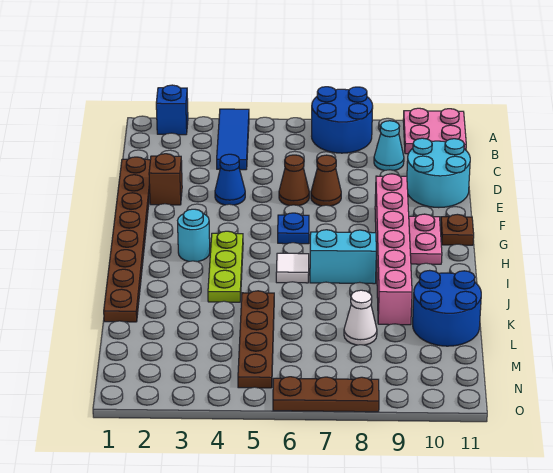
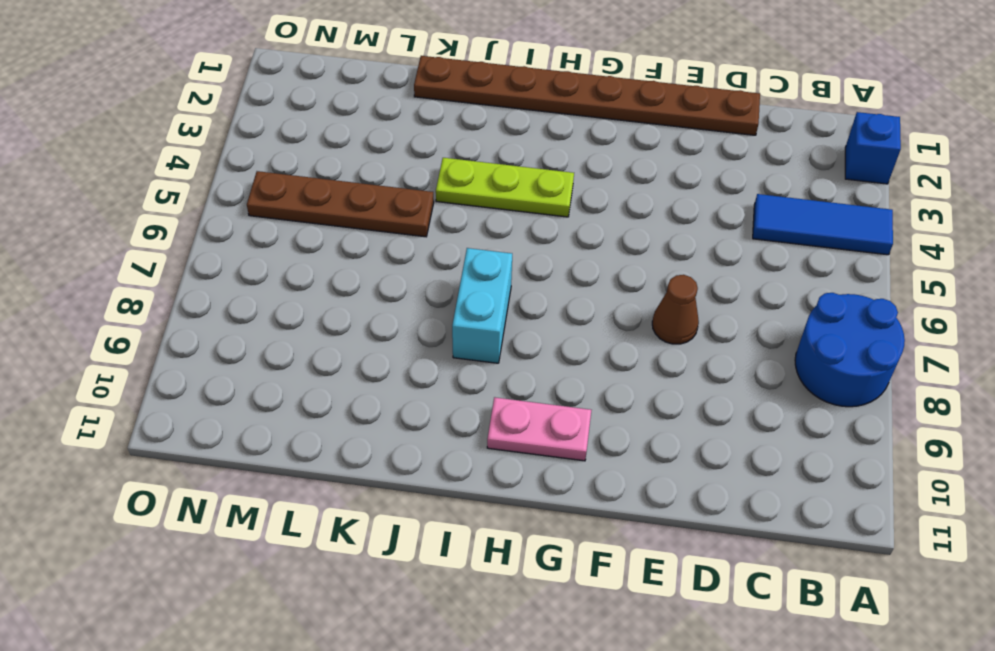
none -> pink 2x2 plate [403,108,466,154]
none -> cyan 1x1 cone [374,121,404,171]
none -> cyan 2x2 round brick [407,138,470,208]

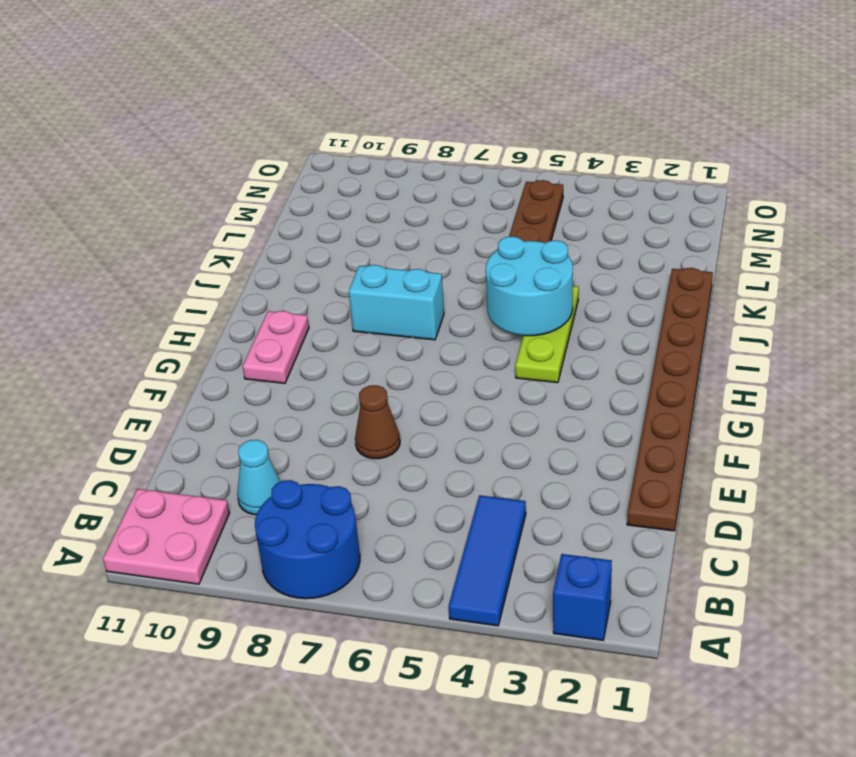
cyan 2x2 round brick [486,236,573,336] -> cyan 2x2 round brick moved to [407,138,470,208]
none -> brown 1x1 brick [149,154,182,205]
none -> blue 1x1 cone [215,154,245,205]
none -> brown 1x1 cone [279,155,309,206]

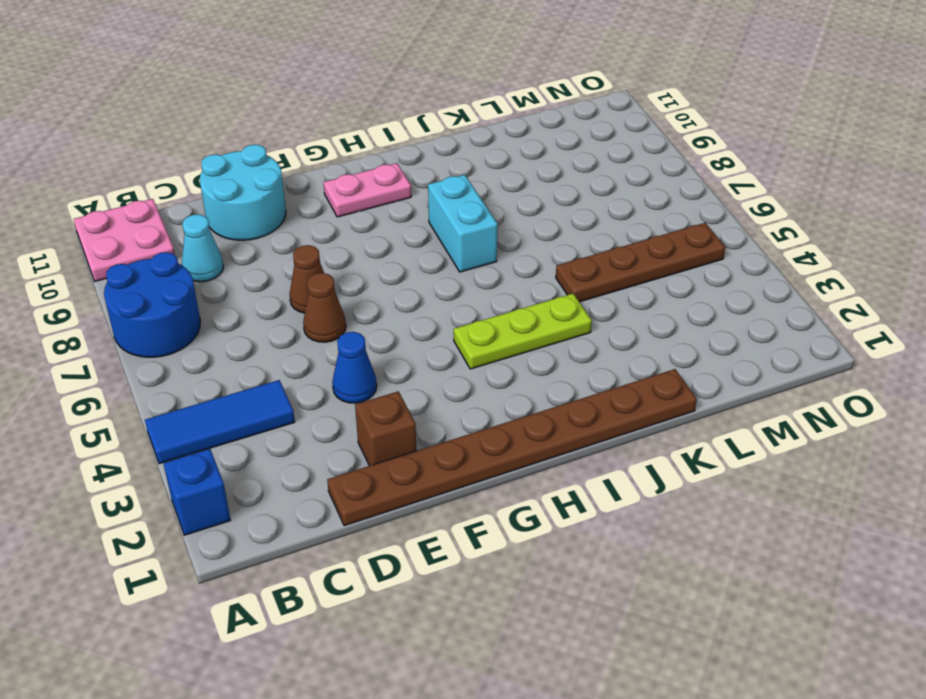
none -> pink 1x6 brick [375,174,412,325]
none -> blue 1x1 plate [278,213,309,244]
none -> brown 1x1 plate [441,214,474,245]

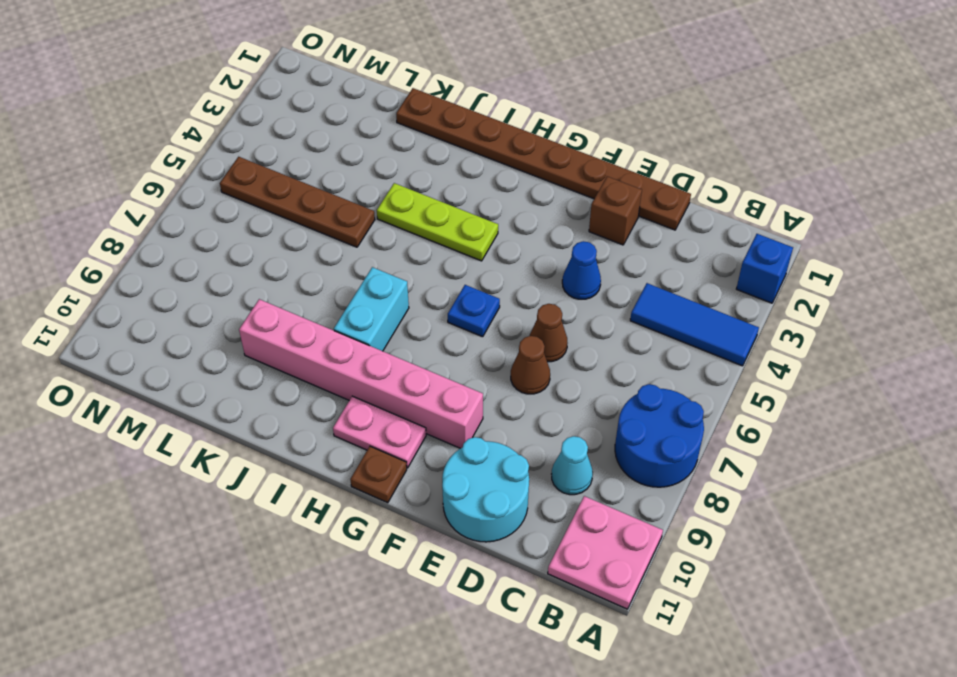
none -> cyan 1x1 round brick [178,209,210,262]
none -> white 1x1 tile [276,253,309,283]
none -> blue 2x2 round brick [413,270,481,346]

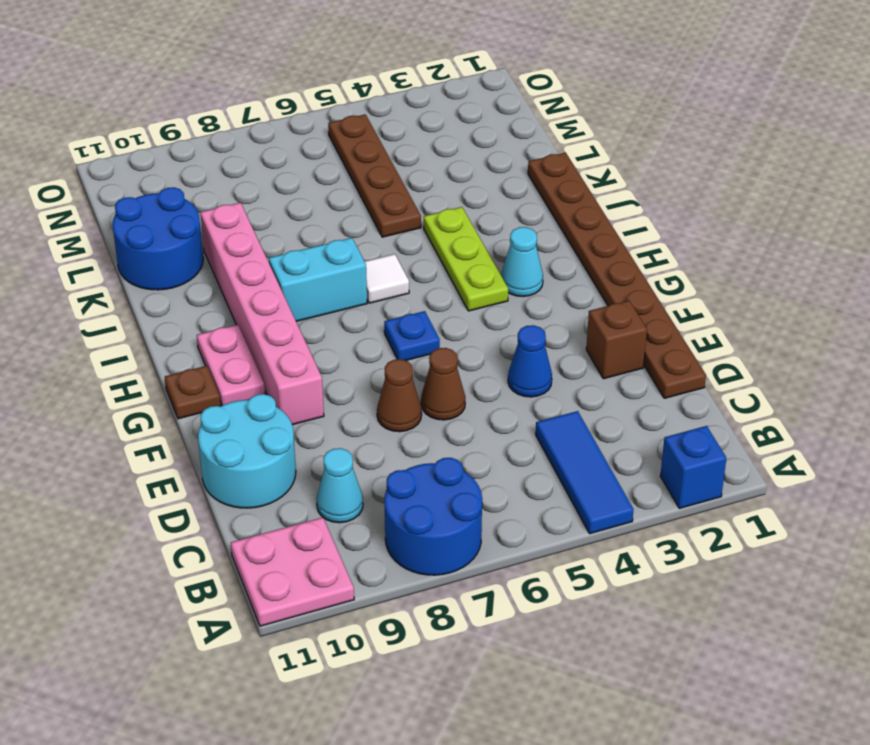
cyan 1x1 cone [501,227,543,297] -> cyan 1x1 round brick [178,209,210,262]
none -> white 1x1 cone [344,290,377,345]
none -> brown 1x3 plate [273,377,379,412]

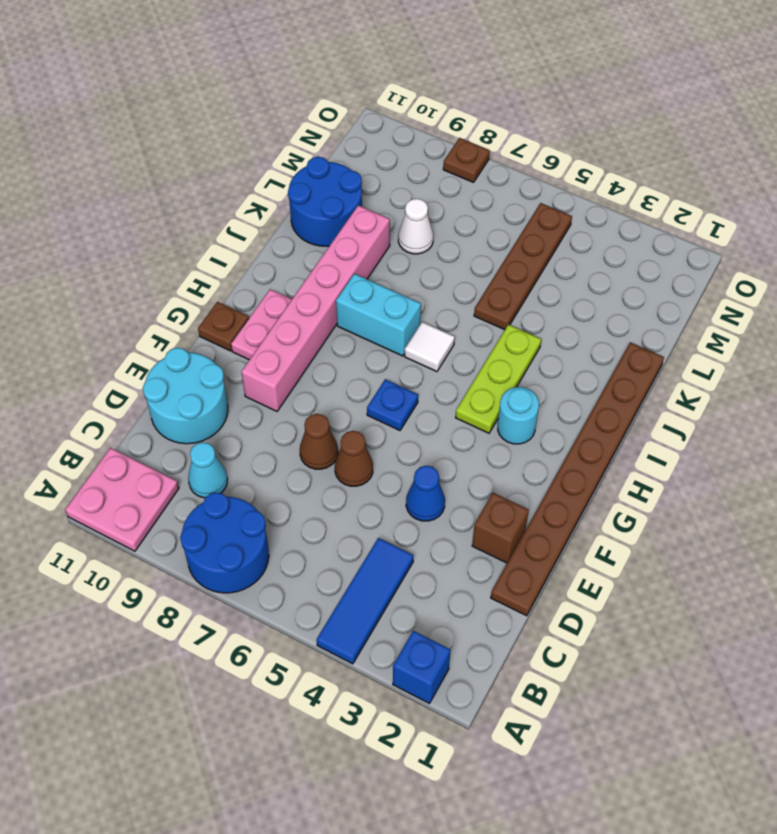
brown 1x1 plate [443,138,490,182] -> brown 1x3 plate [273,377,379,412]

